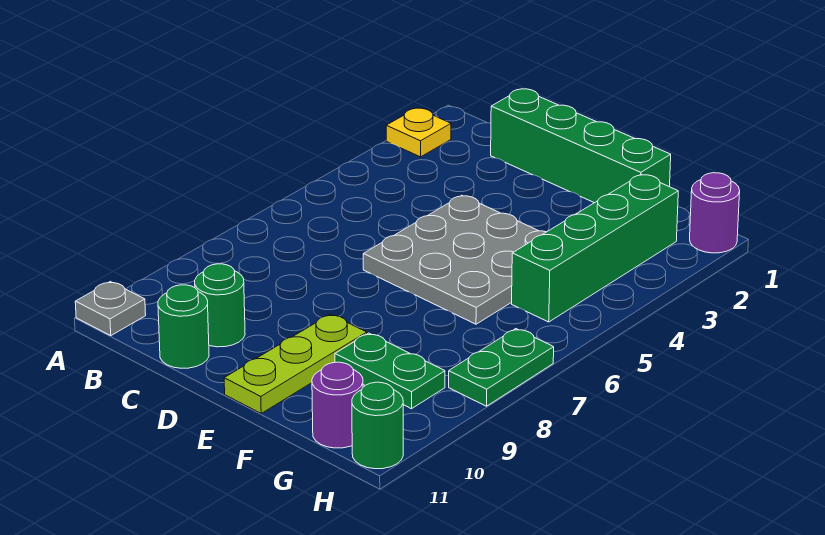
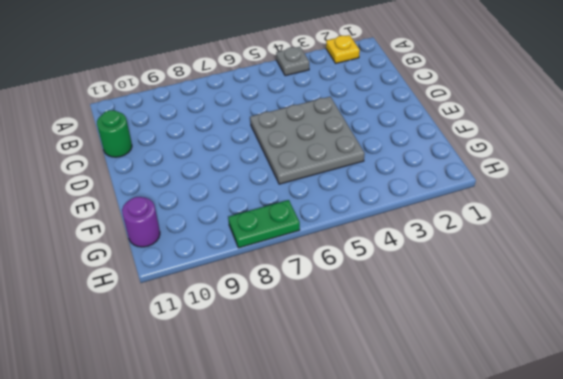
grey 1x1 plate [276,47,309,76] -> grey 1x1 plate moved to [75,282,146,335]
none -> green 1x4 brick [491,89,671,203]
none -> green 1x1 round brick [195,264,245,347]
none -> lime 1x3 plate [224,314,367,413]

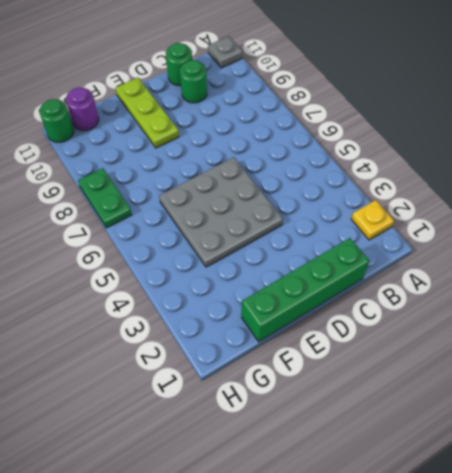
none -> green 1x2 plate [335,333,445,409]
none -> green 1x4 brick [512,174,678,322]
none -> purple 1x1 round brick [690,173,740,253]

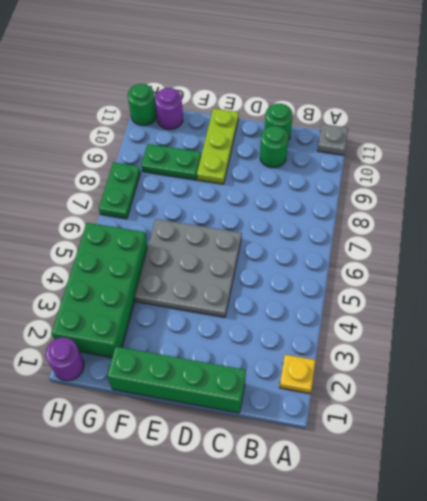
green 2x4 brick [52,223,148,358] -> green 1x4 brick [512,174,678,322]

